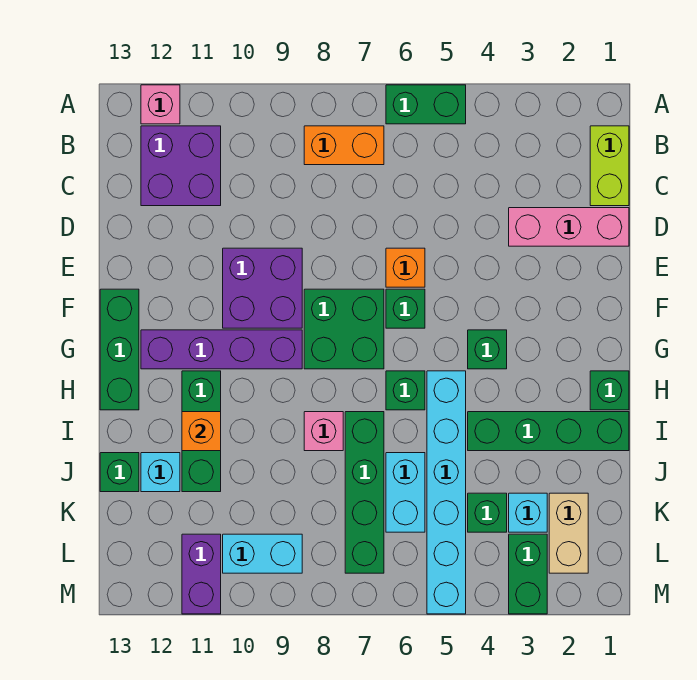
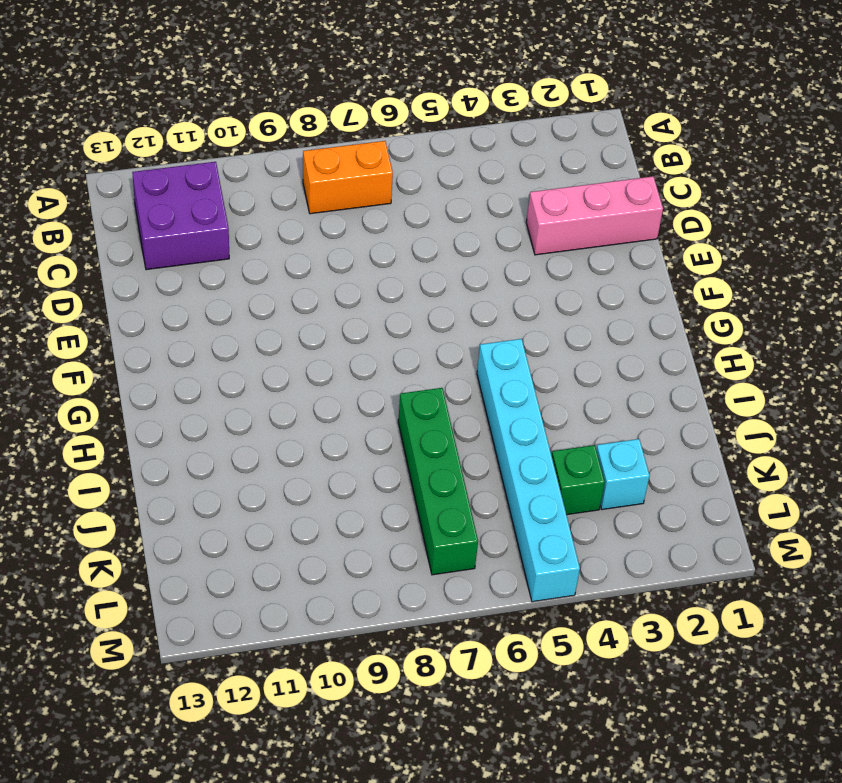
none -> green 1x2 brick [386,85,466,124]
none -> pink 1x1 brick [141,85,180,124]
none -> lime 1x2 brick [590,126,629,206]
none -> orange 1x1 brick [386,248,425,287]

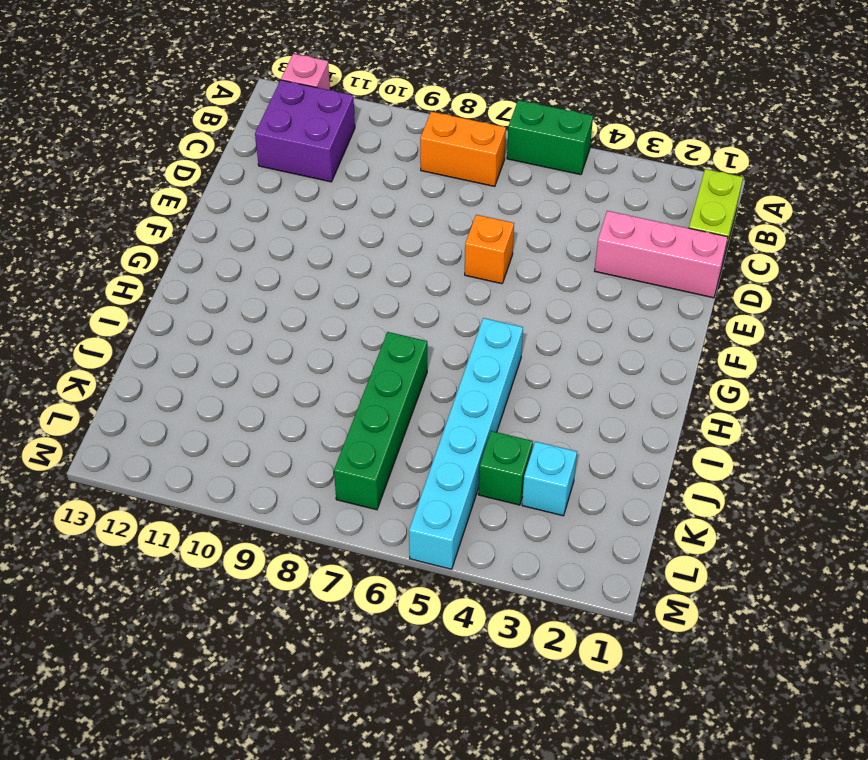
none -> purple 2x2 brick [223,248,302,328]
none -> green 1x1 brick [386,289,425,328]
none -> green 2x2 brick [304,289,384,369]
none -> green 1x3 brick [100,289,139,410]

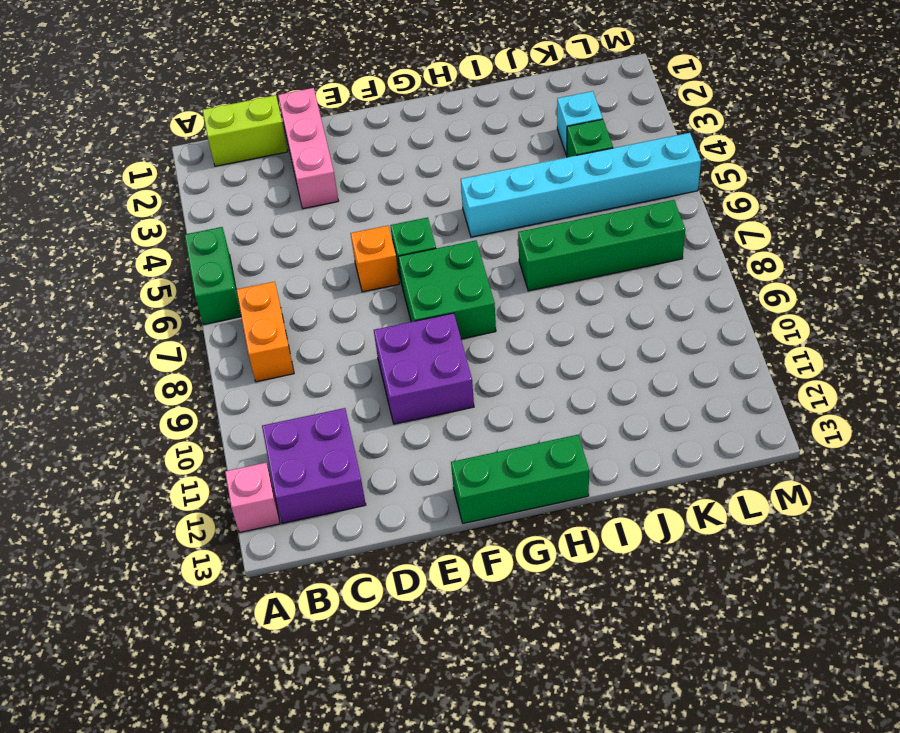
none -> green 1x1 brick [468,330,507,369]
none -> purple 1x4 brick [141,330,302,369]
none -> green 1x1 brick [590,371,629,410]
none -> green 1x1 brick [386,371,425,410]

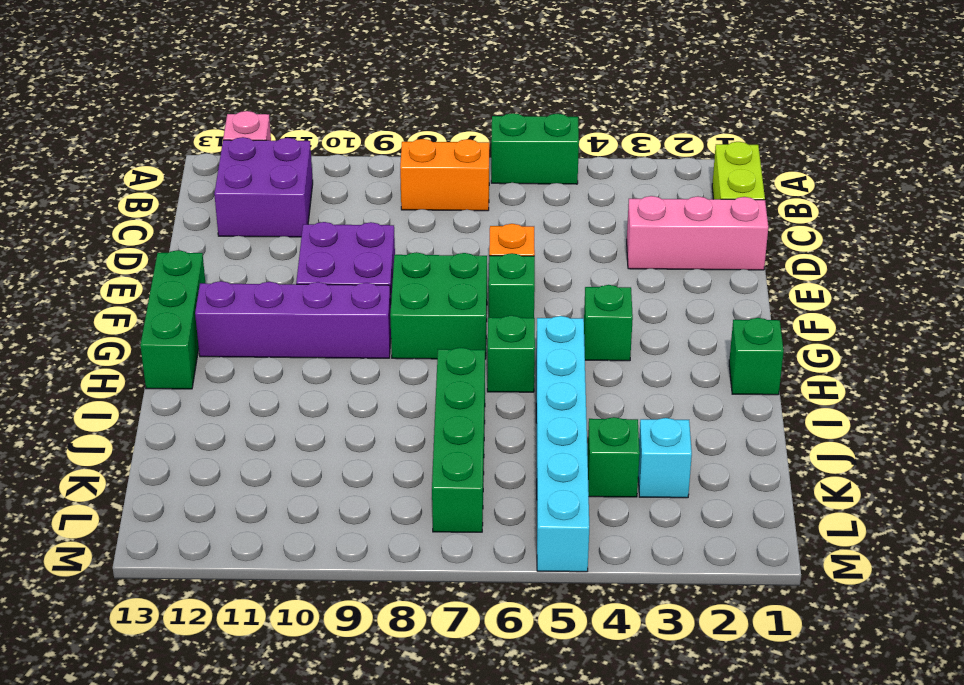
none -> green 1x3 brick [182,371,221,492]
none -> green 1x4 brick [468,412,629,451]
none -> pink 1x1 brick [304,412,343,451]
none -> cyan 1x2 brick [386,453,425,532]

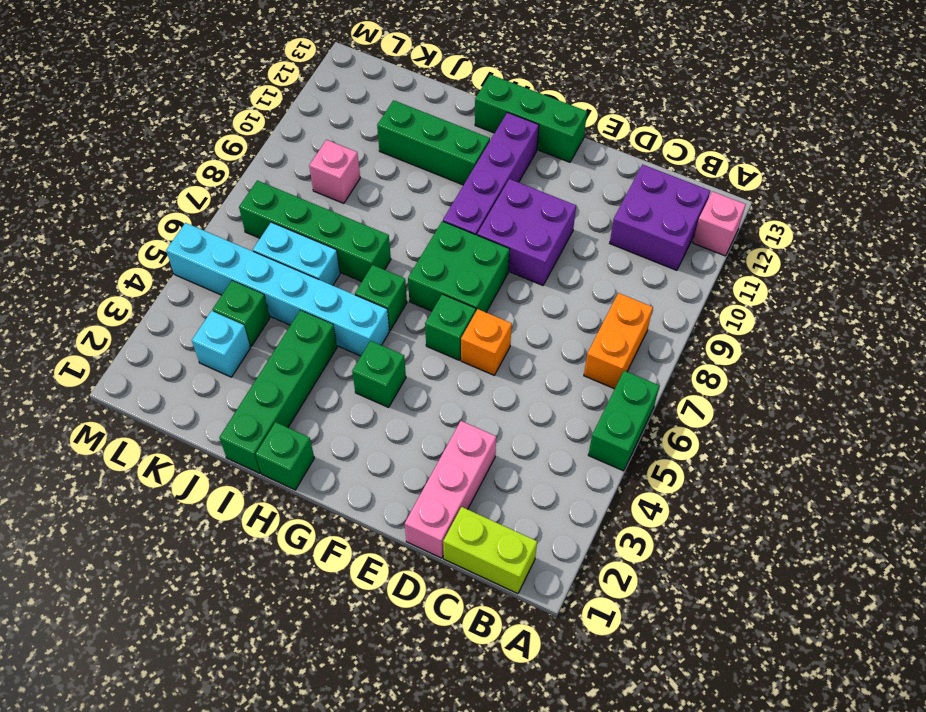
pink 1x1 brick [309,140,360,203] -> pink 1x1 brick moved to [304,412,343,451]
none -> cyan 1x1 brick [141,453,180,492]
none -> green 1x1 brick [100,453,139,492]
none -> tan 1x2 brick [549,493,588,573]
none -> green 1x2 brick [509,534,547,614]

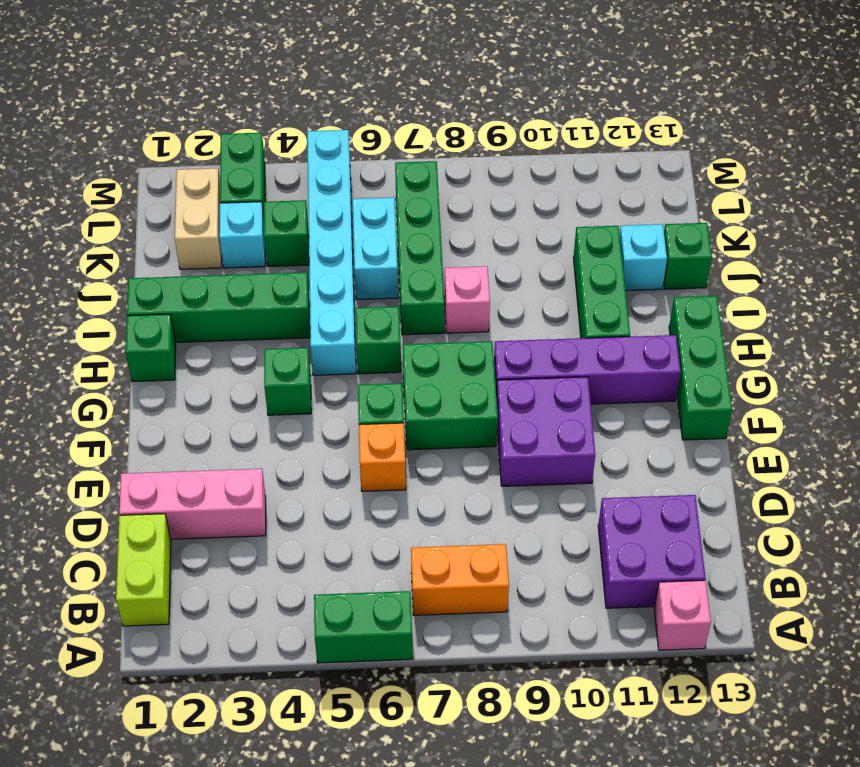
none -> cyan 1x2 brick [223,534,302,573]
none -> purple 1x2 brick [182,534,221,614]
none -> orange 1x1 brick [182,412,221,451]

